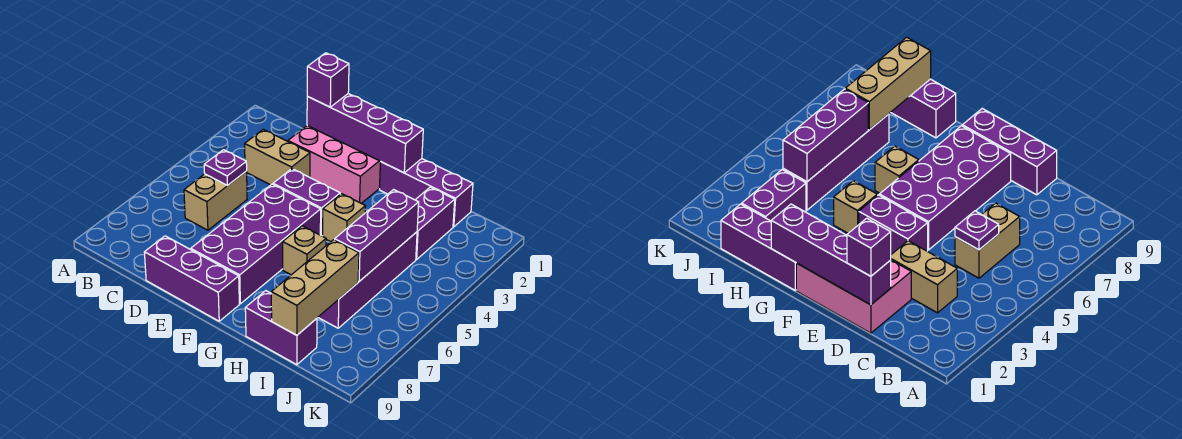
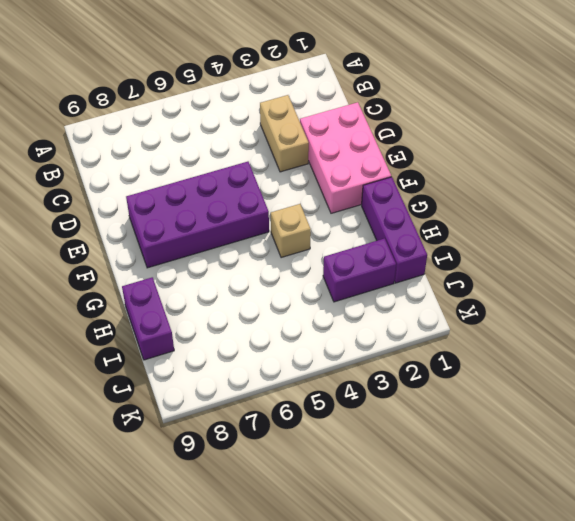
none -> tan 1x2 brick [184,171,247,230]
none -> purple 1x3 brick [144,236,239,321]
none -> purple 1x2 brick [273,169,340,236]

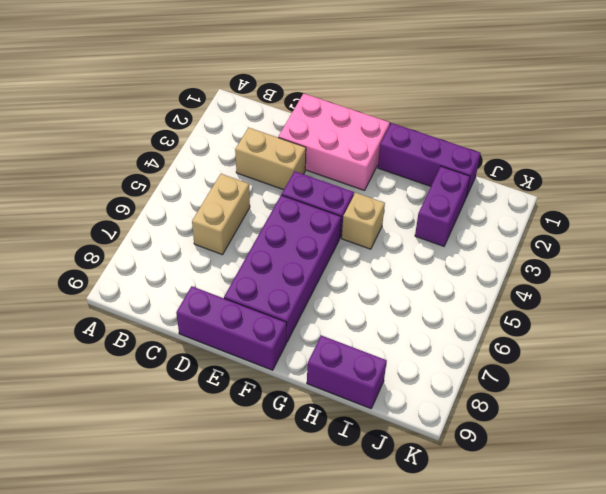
none -> tan 1x1 brick [283,226,326,275]
none -> purple 1x4 brick [318,232,417,328]
none -> purple 1x1 plate [204,150,247,185]

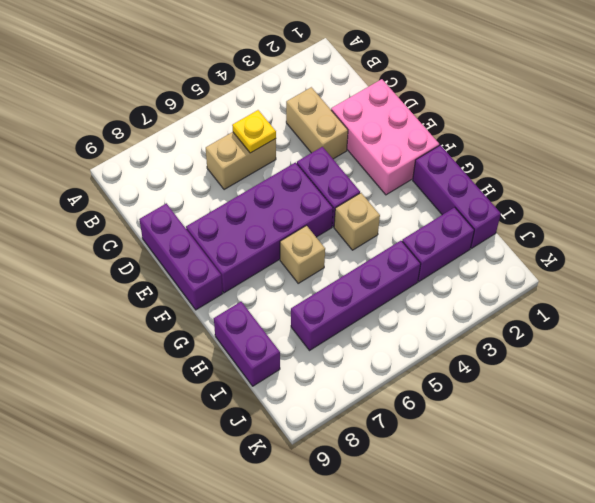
yellow 1x1 plate [232,110,276,153] -> purple 1x1 plate [204,150,247,185]
none -> purple 1x4 brick [307,94,423,173]
none -> purple 1x3 brick [335,190,419,281]
none -> tan 1x3 brick [271,240,359,335]

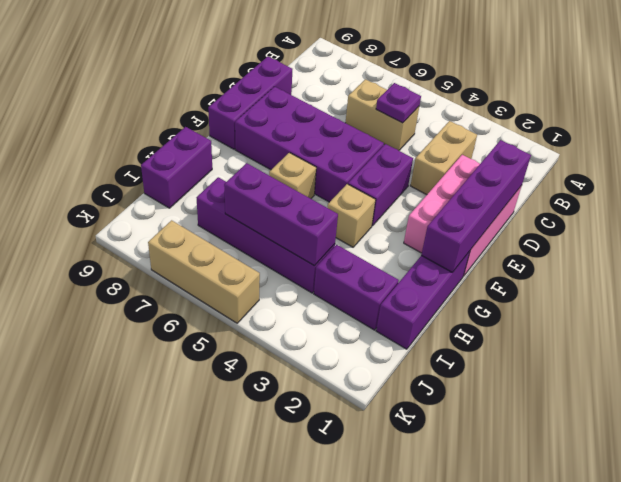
tan 1x3 brick [148,220,260,323] -> tan 1x3 brick moved to [271,240,359,335]
none -> purple 1x1 brick [307,53,349,107]

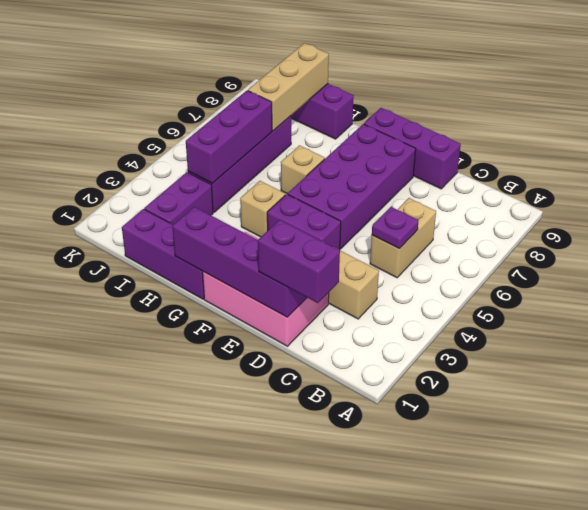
purple 1x2 brick [258,220,340,303] -> purple 1x1 brick [307,53,349,107]

